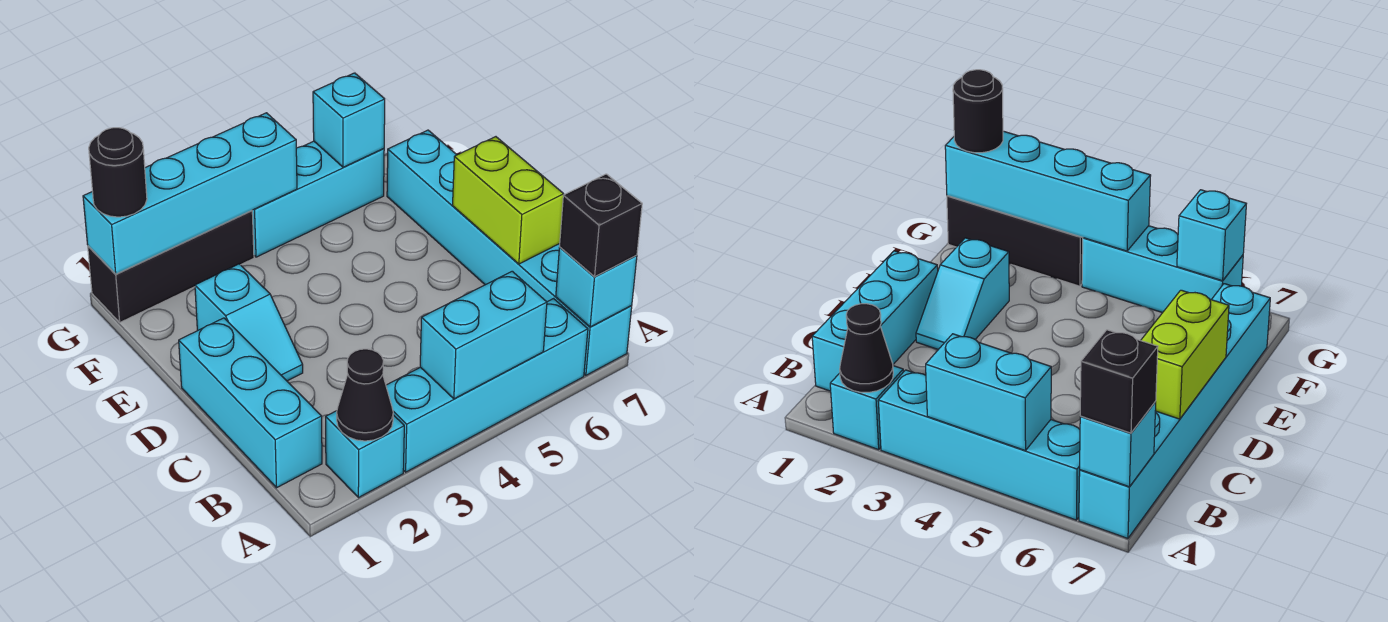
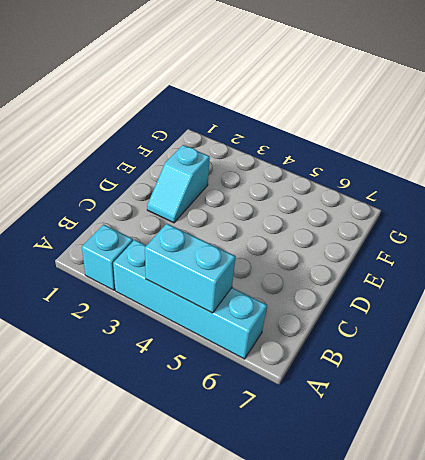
none -> cyan 1x6 brick [387,130,632,375]
none -> cyan 1x3 brick [179,318,322,488]
none -> black 1x3 brick [88,211,254,322]

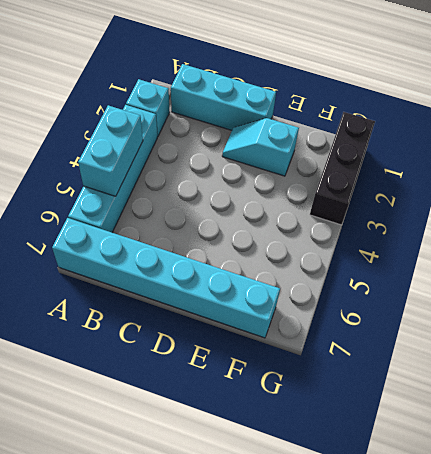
none -> cyan 1x3 brick [252,141,384,257]
none -> black 1x1 cone [337,349,393,441]
none -> cyan 1x1 brick [556,247,637,327]

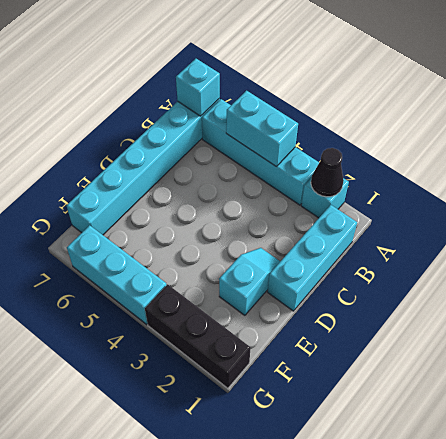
none -> lime 1x2 brick [453,137,564,264]
none -> cyan 1x4 brick [83,113,297,274]
none -> cyan 1x1 brick [313,73,385,167]

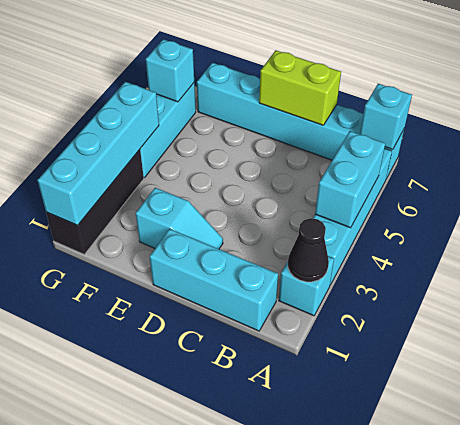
none -> black 1x1 brick [560,174,642,277]
none -> black 1x1 round brick [89,128,147,217]

